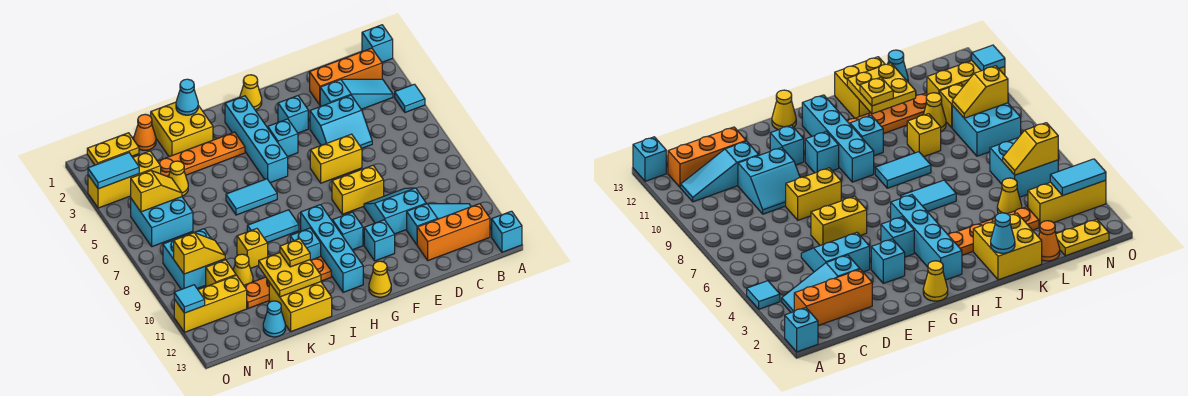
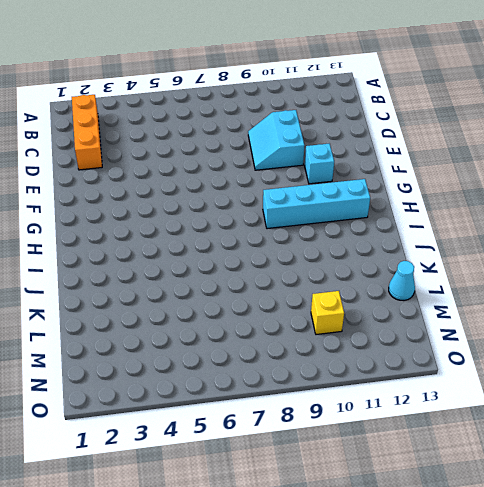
none -> cyan 1x1 brick [362,25,393,62]
none -> cyan 1x1 tile [395,84,425,112]
none -> cyan 1x1 brick [492,211,522,252]
none -> cyan 1x3 slope [320,79,393,109]

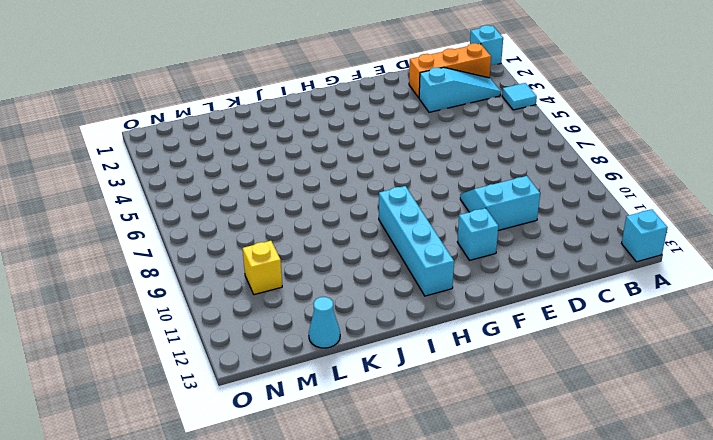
none -> cyan 1x3 slope [407,204,471,245]
none -> orange 1x3 brick [417,204,490,261]
none -> cyan 2x2 slope [310,95,372,148]
none -> yellow 1x2 brick [310,134,362,183]

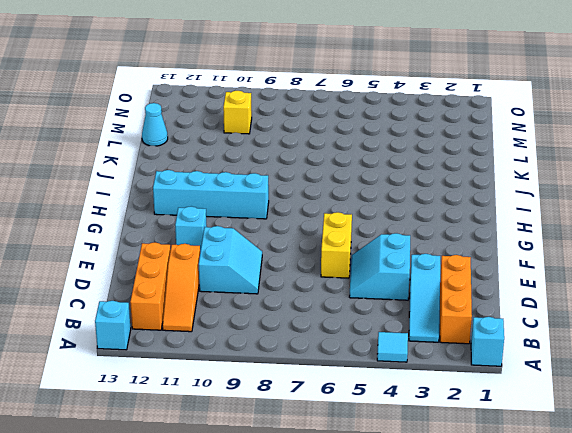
orange 1x3 slope [163,244,200,332] -> cyan 1x3 slope [407,204,471,245]
none -> yellow 1x2 brick [332,165,384,214]
none -> cyan 1x1 brick [278,96,308,133]
none -> yellow 1x1 cone [240,75,262,110]
none -> cyan 1x1 brick [268,119,298,157]

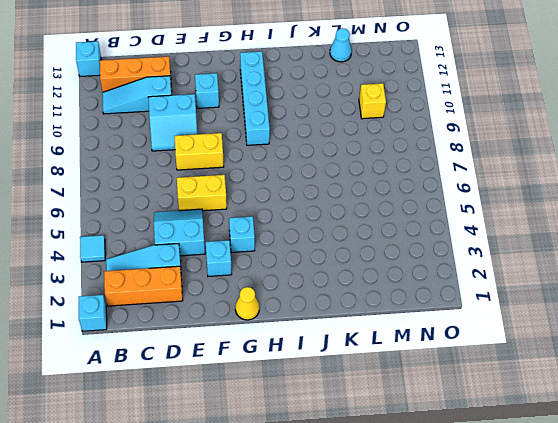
none -> cyan 1x1 brick [332,212,363,250]
none -> yellow 1x1 cone [369,261,391,297]
none -> cyan 1x4 brick [225,96,288,183]
none -> orange 1x4 plate [158,132,245,177]

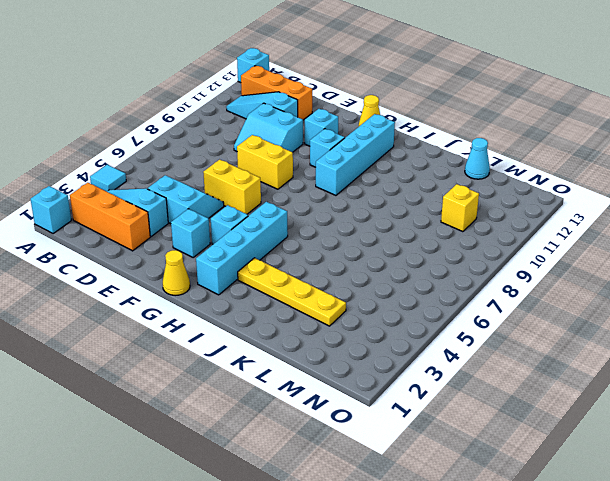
yellow 1x4 plate [238,258,346,326] -> orange 1x4 plate [158,132,245,177]
none -> cyan 1x2 tile [226,179,277,215]
none -> cyan 1x2 tile [247,210,299,243]
none -> cyan 1x1 brick [290,228,321,260]
none -> orange 1x4 plate [244,257,331,308]

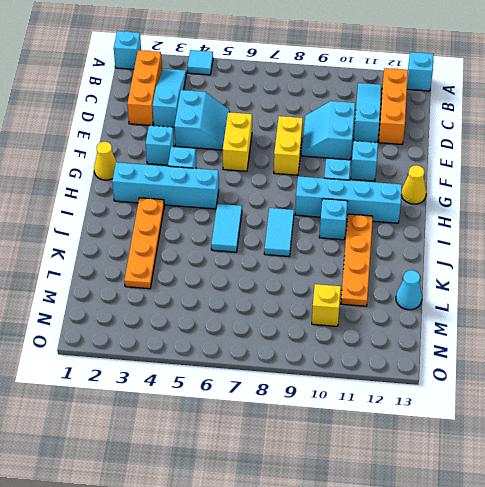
none -> yellow 2x2 brick [151,102,213,157]
none -> yellow 2x2 brick [269,282,332,332]
none -> yellow 1x1 brick [237,229,268,269]
none -> orange 1x1 cone [134,114,156,150]

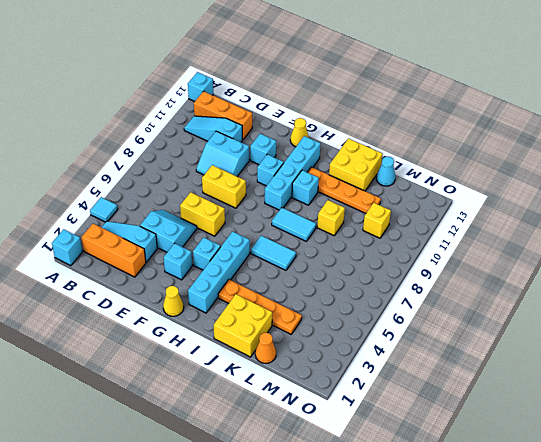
none -> yellow 1x1 cone [169,161,188,196]
none -> yellow 1x1 cone [233,254,253,285]
none -> yellow 1x2 plate [87,133,139,165]
none -> yellow 1x3 brick [88,151,161,208]

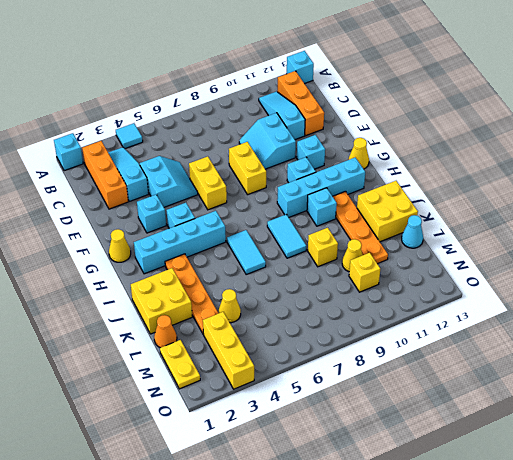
none -> cyan 2x2 brick [131,197,193,247]
none -> cyan 2x2 brick [163,229,225,289]
none -> yellow 1x3 brick [174,275,247,332]
none -> cyan 1x1 cone [176,79,198,115]

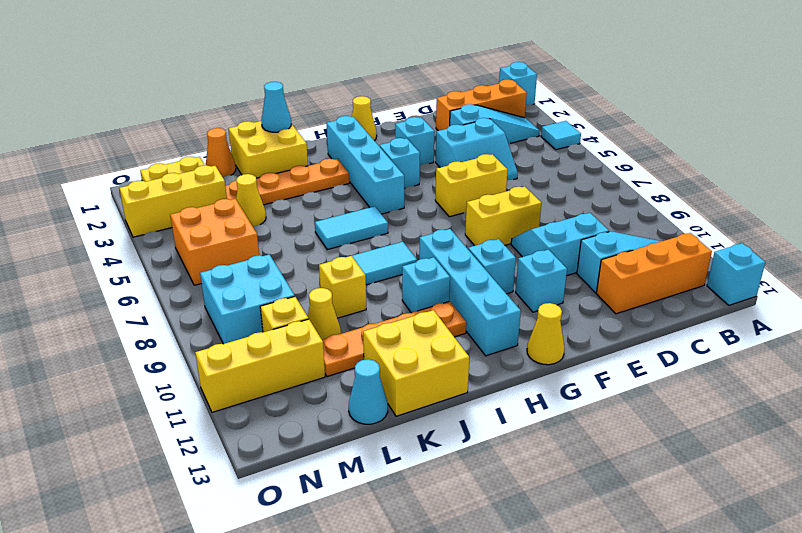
orange 2x2 brick [170,199,259,285] -> cyan 2x2 brick [131,197,193,247]
none -> yellow 2x2 plate [259,253,321,297]
none -> yellow 1x2 slope [131,171,182,212]
none -> yellow 1x2 slope [174,233,225,274]
none -> cyan 1x2 tile [88,153,139,189]

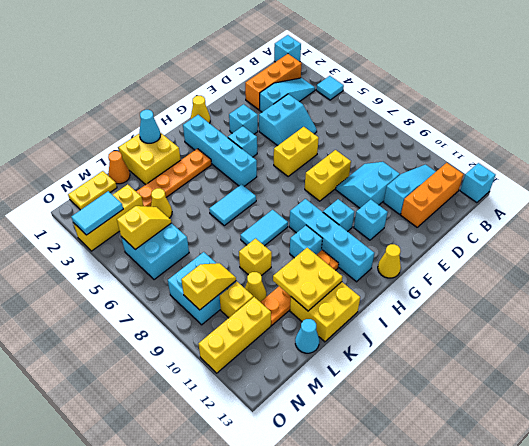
none -> cyan 1x1 tile [174,285,205,313]
none -> yellow 1x1 plate [280,239,310,267]

